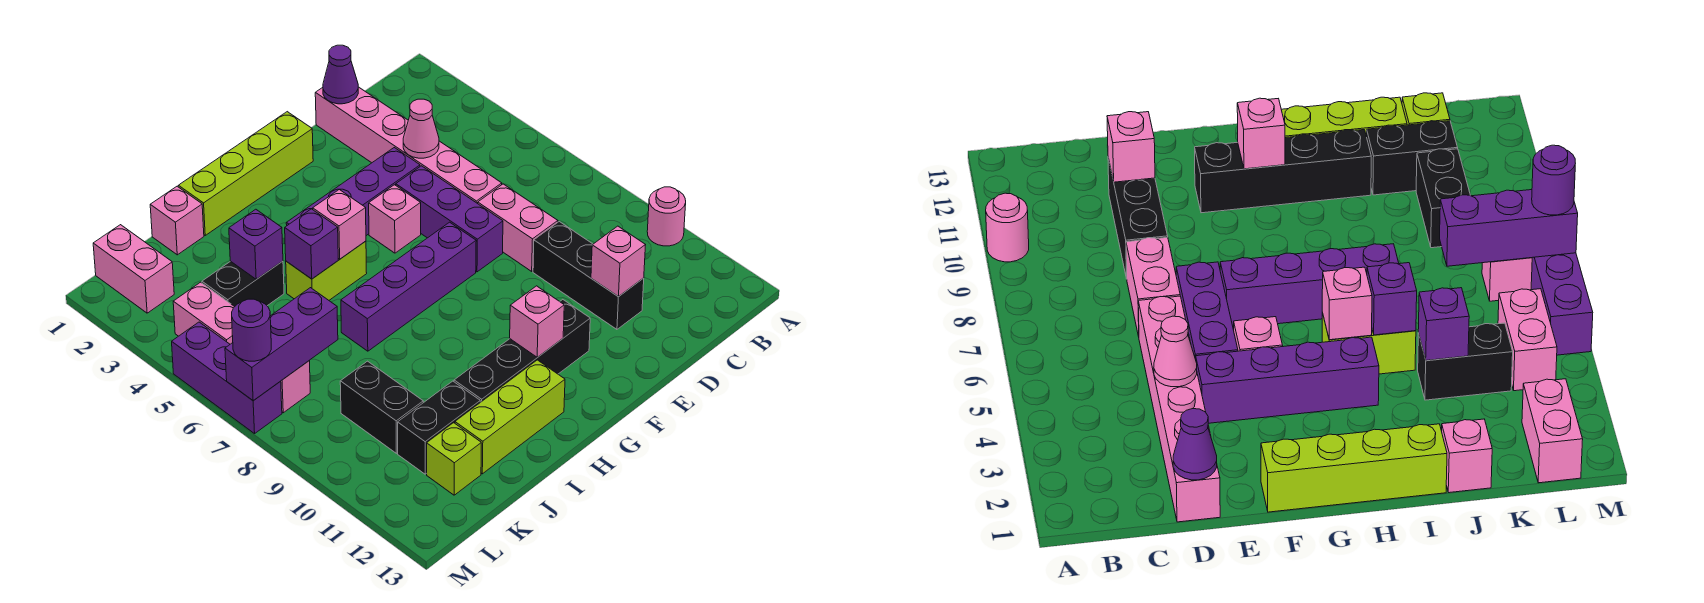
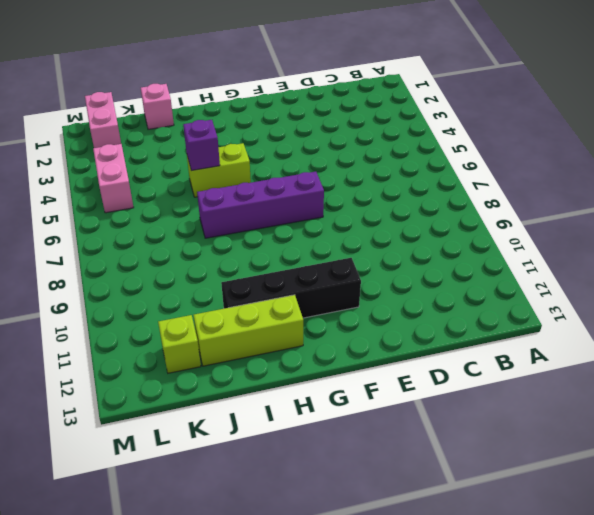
none -> pink 1x1 round brick [647,187,686,246]
none -> pink 1x6 brick [315,87,502,203]
none -> pink 1x2 brick [478,184,558,271]
none -> black 1x3 brick [533,222,644,329]

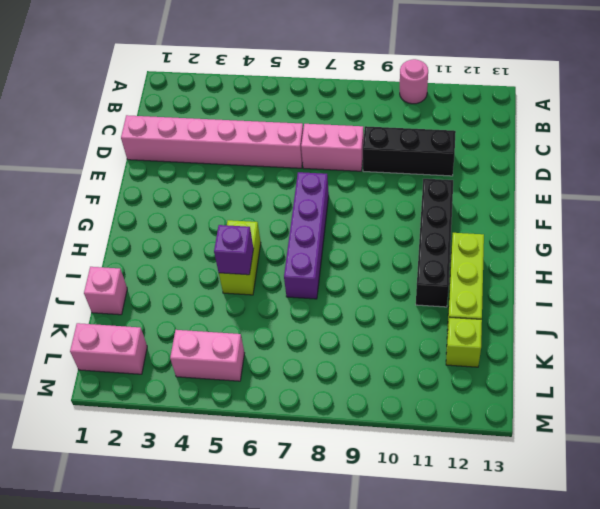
none -> purple 1x4 brick [286,148,420,236]
none -> purple 1x3 brick [396,166,503,272]
none -> lime 1x4 brick [178,112,313,235]
none -> pink 1x1 brick [369,185,421,253]

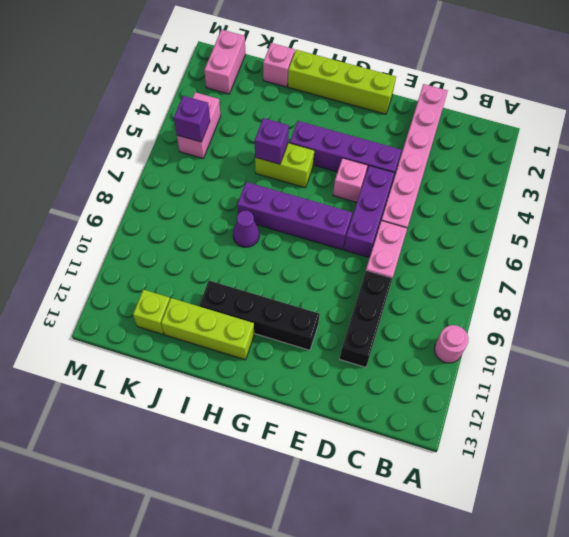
purple 1x1 cone [233,211,259,247] -> purple 1x1 cone moved to [323,45,358,104]
purple 1x1 brick [174,96,210,142] -> purple 1x1 brick moved to [229,209,283,279]
none -> black 1x2 brick [202,261,284,307]
none -> black 1x2 brick [398,381,480,474]
none -> black 1x2 brick [340,361,423,453]
none -> pink 1x1 brick [281,361,310,413]

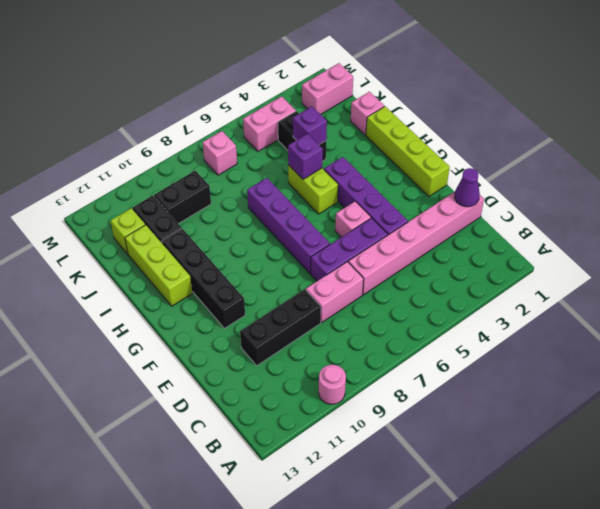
none -> purple 1x3 brick [172,322,282,434]
none -> pink 1x1 cone [403,99,439,158]
none -> pink 1x1 brick [591,226,645,297]
none -> pink 1x1 brick [510,286,564,357]

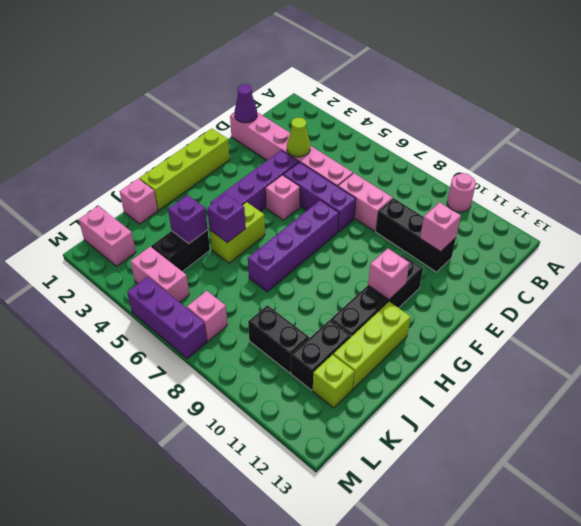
lime 1x1 cone [287,118,310,157] -> pink 1x1 cone [403,99,439,158]
none -> pink 1x1 brick [313,189,366,259]
none -> purple 1x3 brick [225,288,338,401]
none -> purple 1x1 round brick [232,299,271,361]

